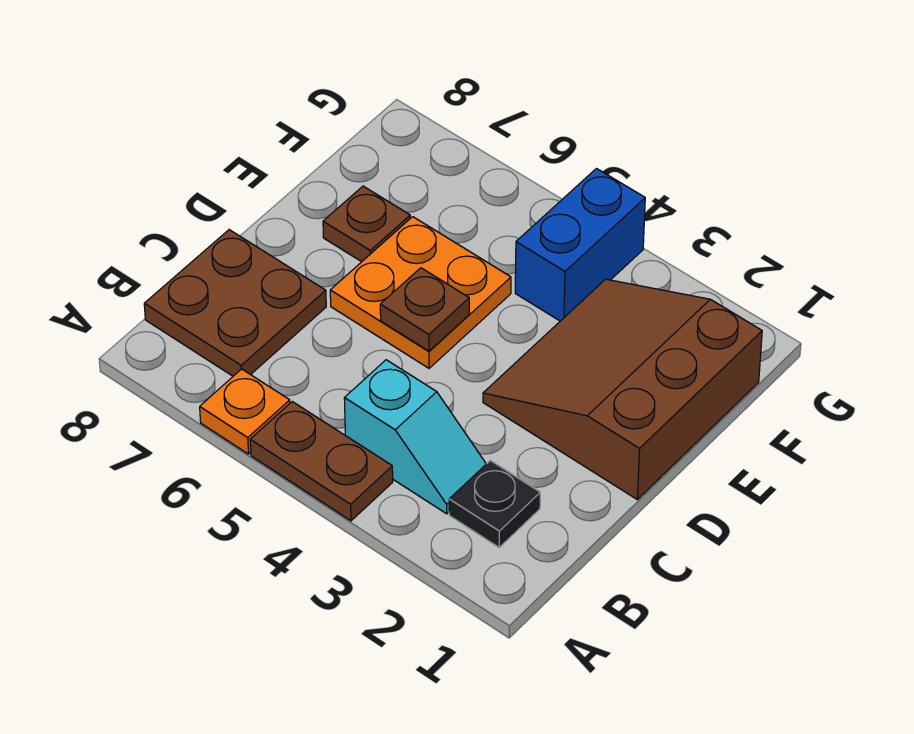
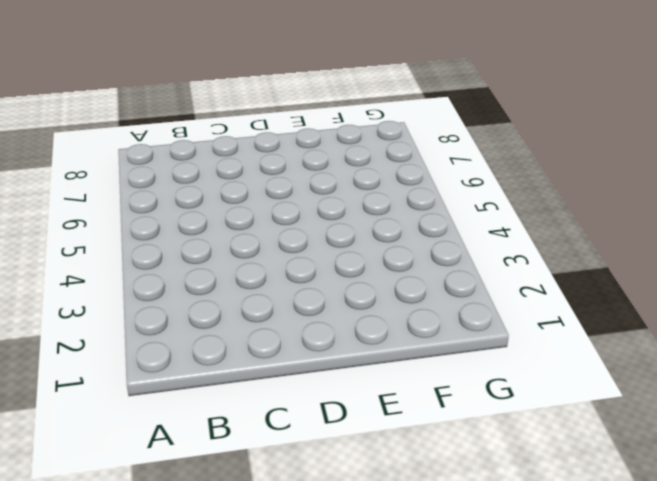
none -> brown 1x2 plate [250,402,393,521]
none -> orange 1x1 plate [200,369,290,454]

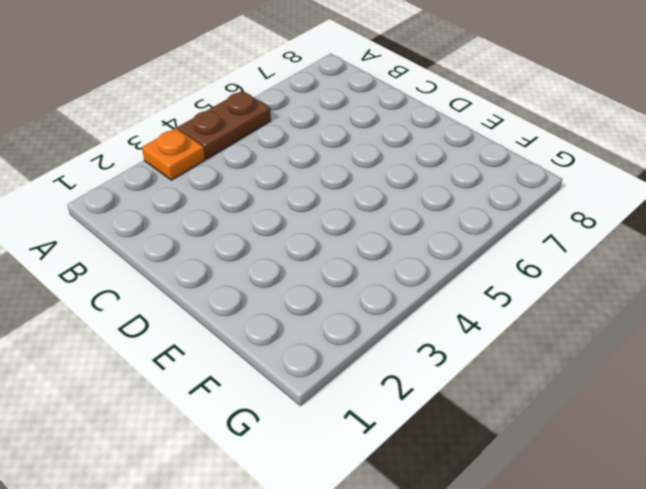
orange 1x1 plate [142,128,205,180] -> orange 1x1 plate moved to [200,369,290,454]
none -> black 1x1 plate [449,460,540,547]
none -> cyan 1x2 slope [344,360,486,514]

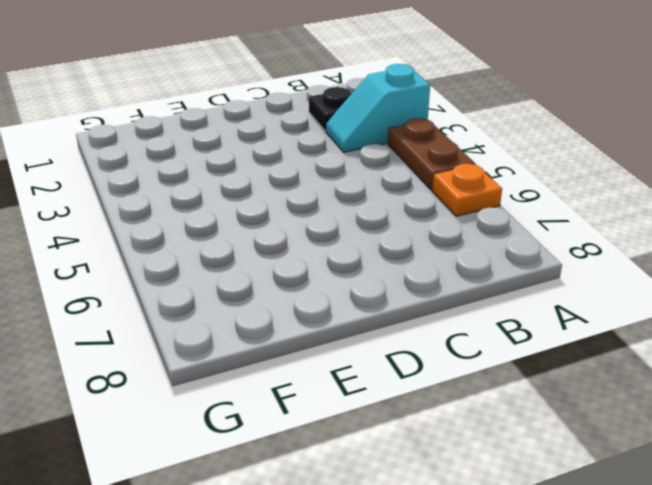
cyan 1x2 slope [326,64,430,152] -> cyan 1x2 slope turned to [344,360,486,514]
none -> brown 2x2 plate [144,230,326,376]
none -> brown 3x3 slope [483,279,762,499]

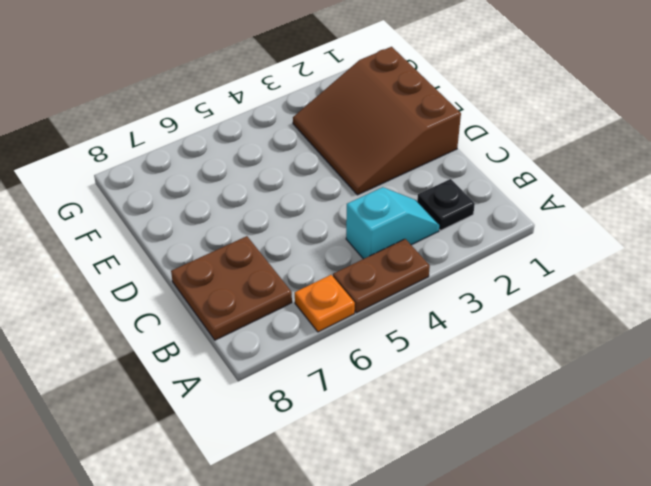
none -> orange 2x2 plate [330,217,511,368]
none -> brown 1x1 plate [323,186,410,262]

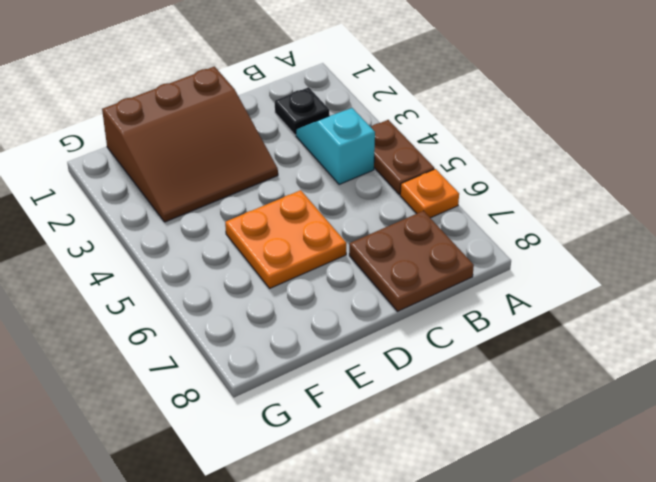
none -> brown 1x1 plate [323,186,410,262]
none -> blue 1x2 brick [515,169,645,321]

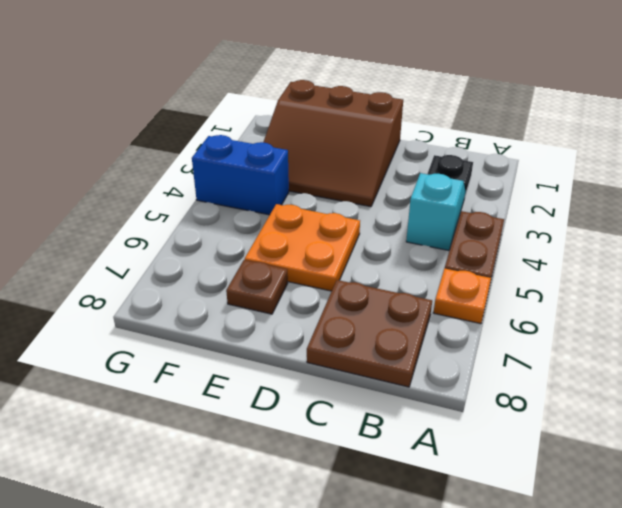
none -> brown 1x1 plate [380,268,469,351]

